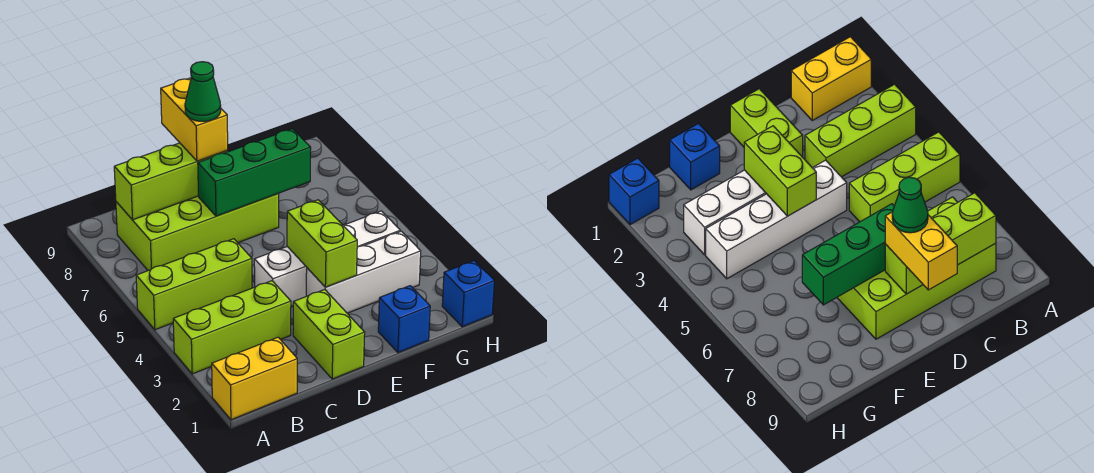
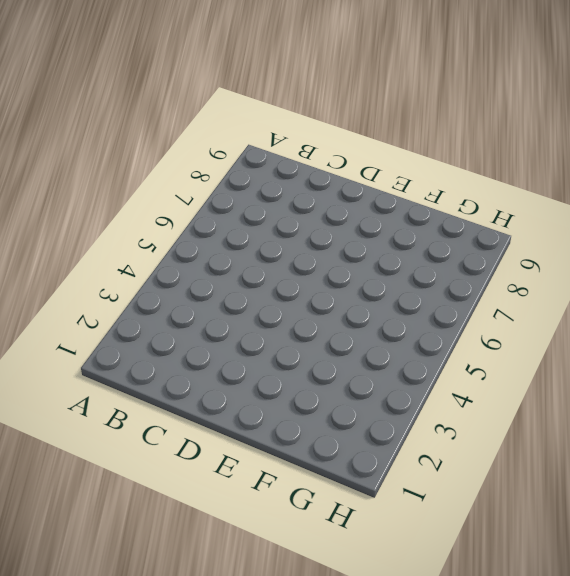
none -> yellow 1x2 brick [212,337,297,420]
none -> lime 1x3 brick [173,281,291,374]
none -> lime 1x3 brick [136,239,252,330]

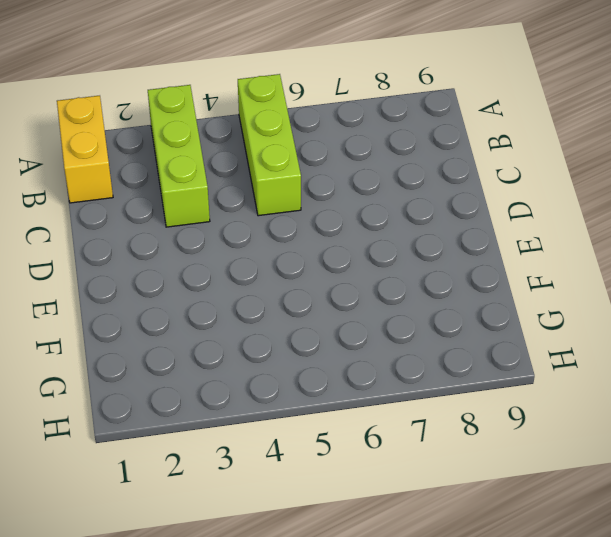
none -> lime 2x4 brick [116,194,279,270]
none -> lime 1x2 brick [293,289,365,379]
none -> white 1x4 brick [254,211,400,306]

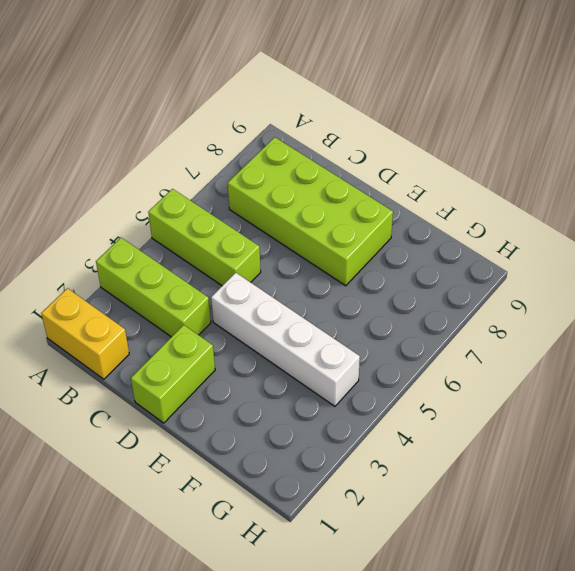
none -> white 1x3 brick [306,231,421,313]
none -> blue 1x1 brick [378,286,430,353]
none -> blue 1x1 brick [442,261,495,327]

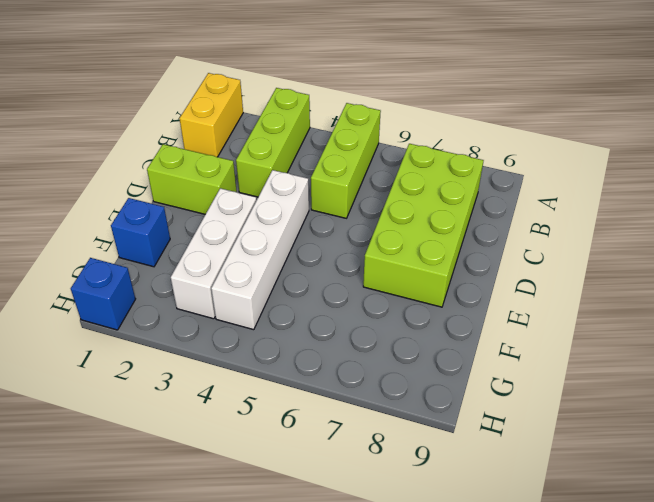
none -> lime 1x3 brick [114,143,228,220]
none -> green 1x3 brick [198,129,311,216]
none -> lime 1x2 brick [287,200,357,287]

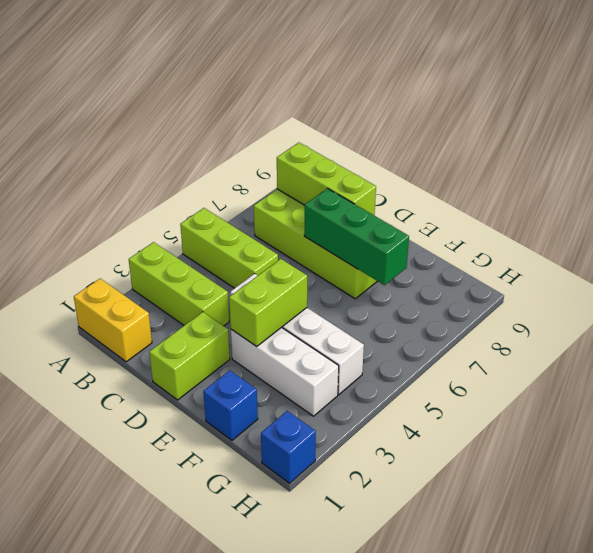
none -> yellow 1x2 brick [161,78,228,161]
none -> green 1x1 cone [185,62,221,121]

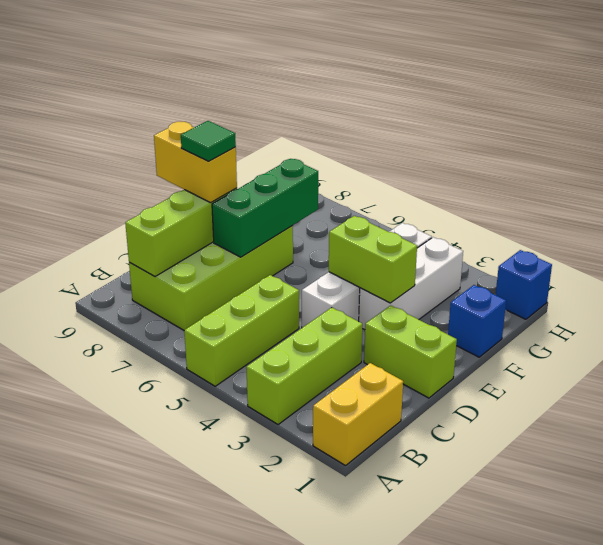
green 1x1 tile [181,121,236,161] -> green 1x1 cone [185,62,221,121]

